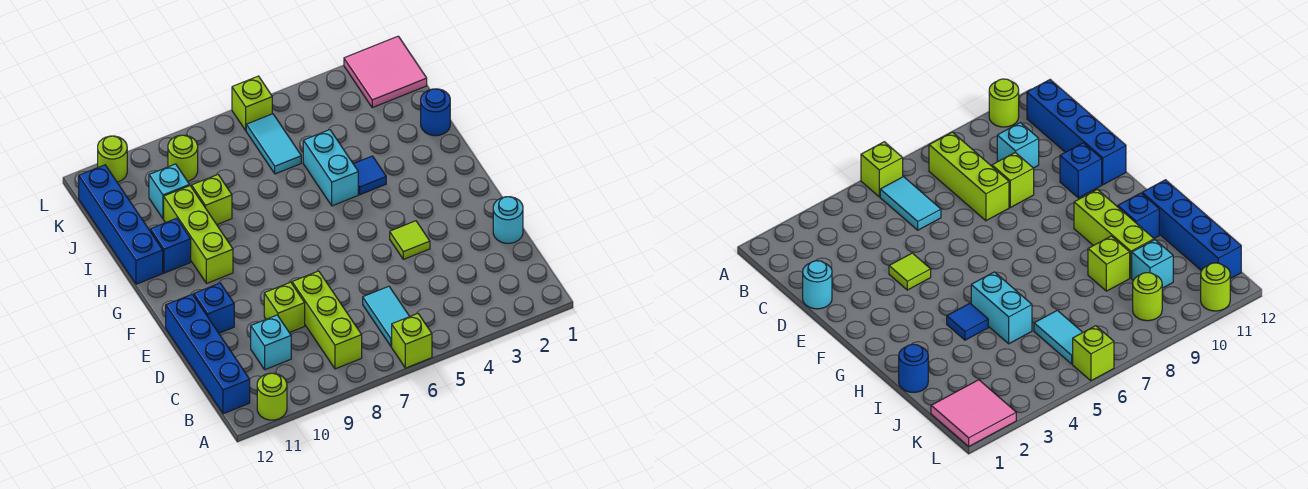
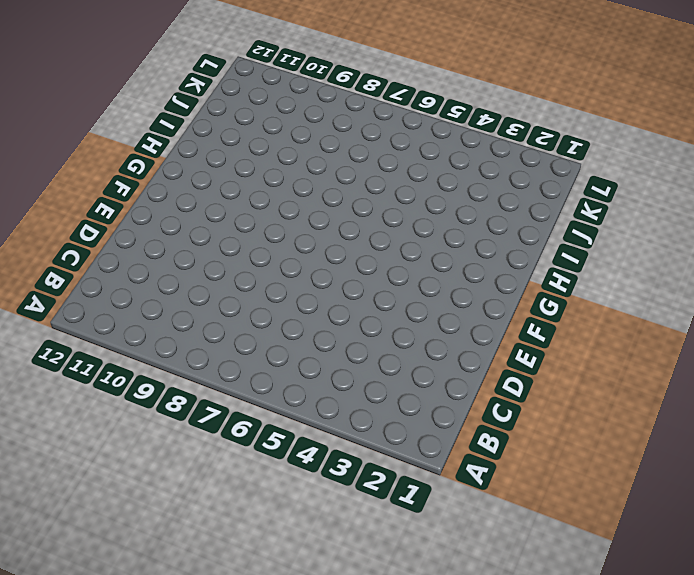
none -> lime 1x1 brick [392,314,432,368]
none -> lime 1x1 round brick [257,373,287,420]
none -> cyan 1x2 tile [363,286,410,346]

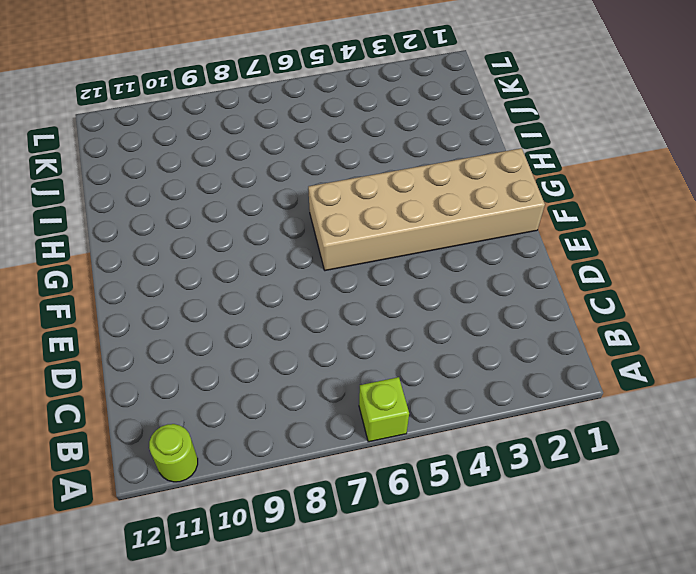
tan 2x6 brick [308,148,545,271] -> none
none -> cyan 1x2 tile [363,286,410,346]
none -> lime 1x3 brick [292,271,362,369]
none -> blue 1x4 brick [166,294,250,414]

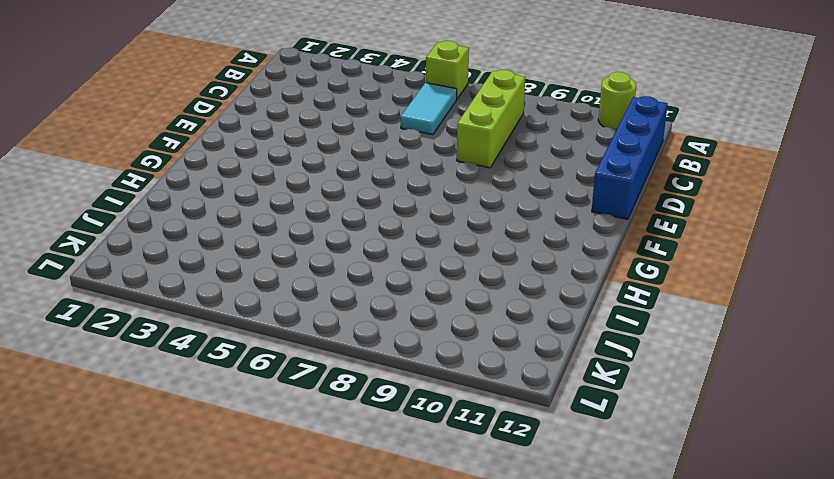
none -> cyan 1x1 brick [251,315,291,370]
none -> cyan 1x1 round brick [493,197,523,243]
none -> lime 1x1 brick [264,282,305,333]

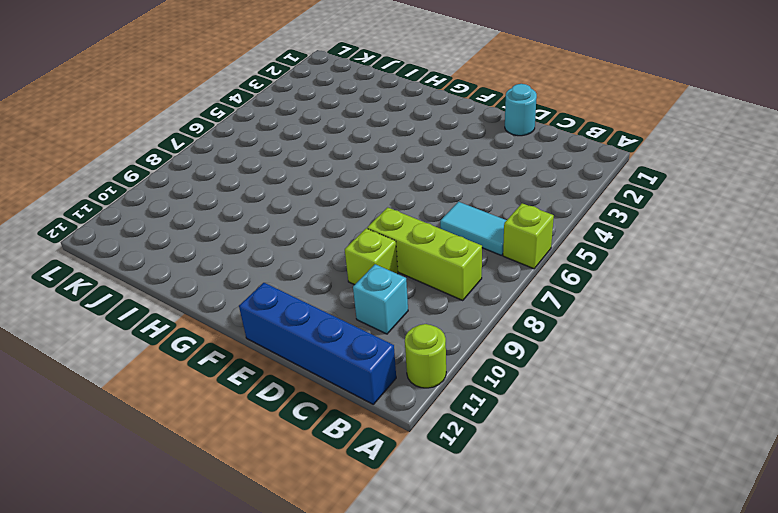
none -> lime 1x1 tile [390,221,430,259]
none -> blue 1x1 brick [194,283,234,333]
none -> lime 1x3 brick [164,186,233,283]

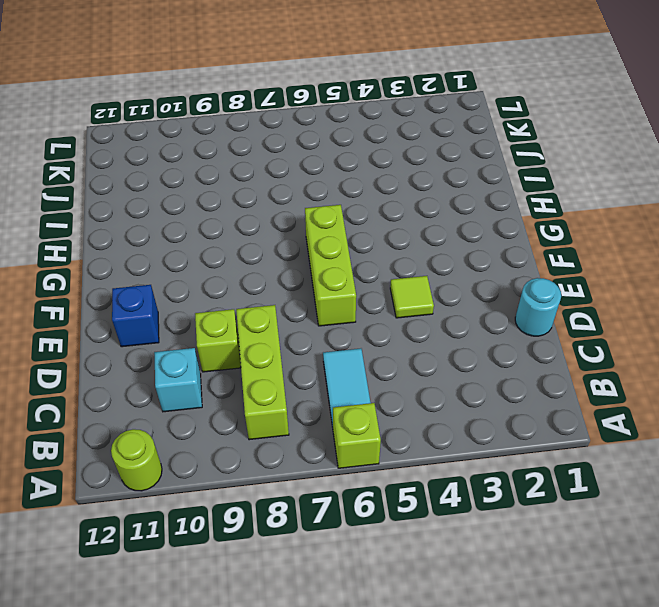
lime 1x3 brick [305,205,356,326] -> lime 1x3 brick moved to [164,186,233,283]
none -> blue 1x4 brick [166,294,250,414]
none -> blue 1x1 tile [354,156,386,195]
none -> cyan 1x2 brick [303,130,358,206]

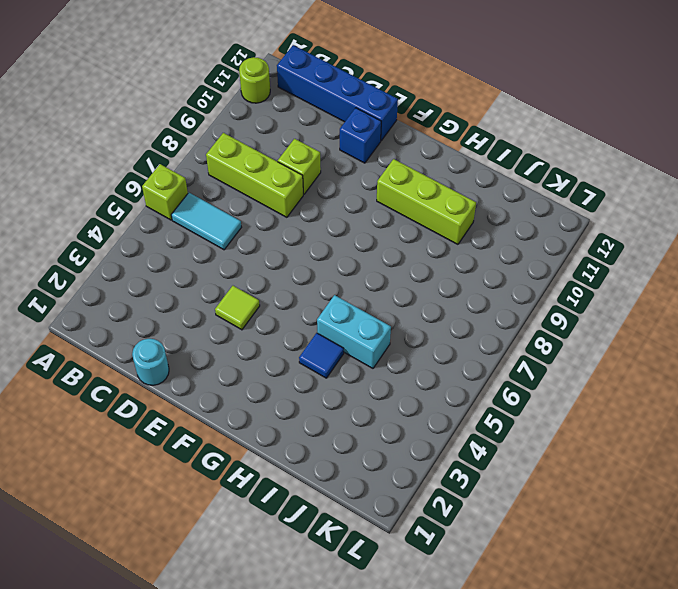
none -> cyan 1x1 brick [251,315,291,370]
none -> blue 1x1 brick [150,218,191,273]
none -> blue 1x4 brick [79,165,163,284]

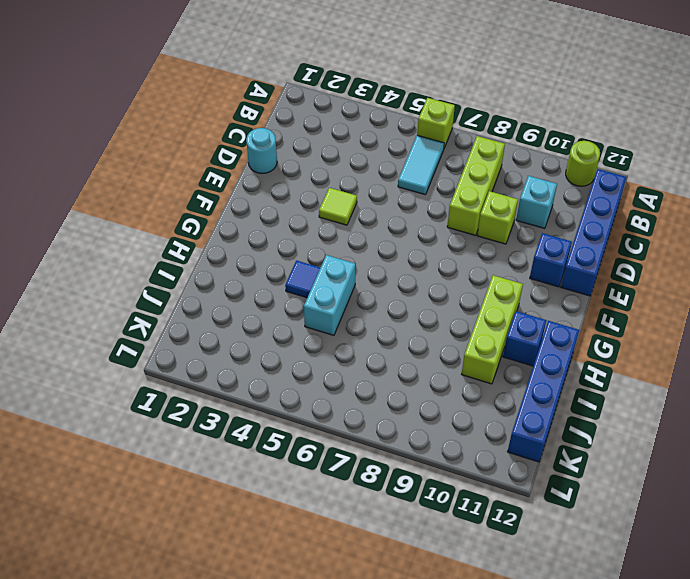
none -> blue 1x1 round brick [421,89,450,136]
none -> lime 1x1 brick [192,175,232,224]
none -> cyan 1x2 tile [246,114,301,174]

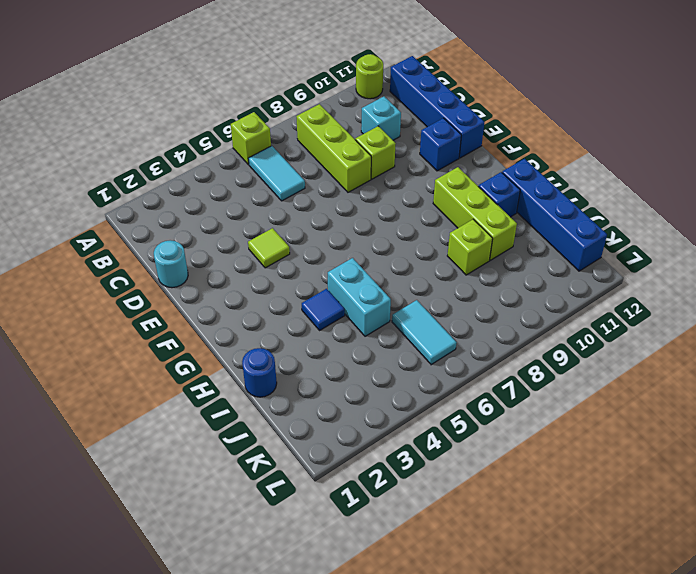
none -> cyan 1x1 brick [149,164,190,219]
none -> pink 2x2 tile [344,36,427,108]
none -> lime 1x1 round brick [168,135,198,181]

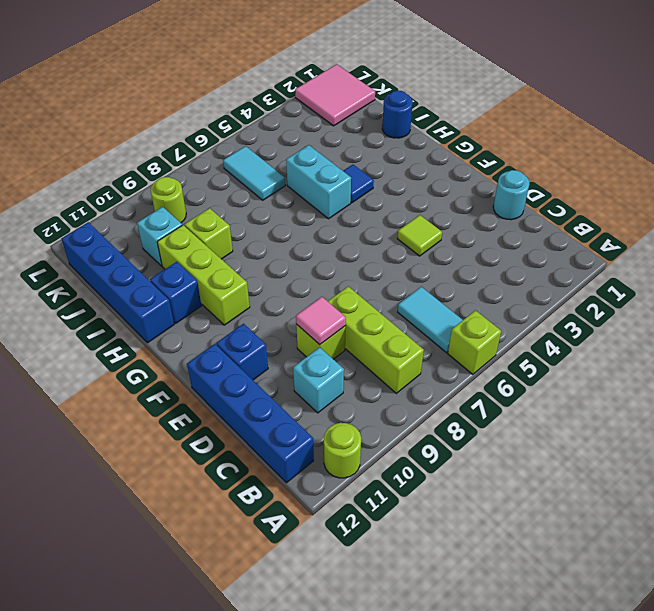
pink 1x1 tile [296,297,346,345] -> none
none -> lime 1x1 brick [232,76,272,130]
none -> lime 1x1 round brick [98,136,127,182]

